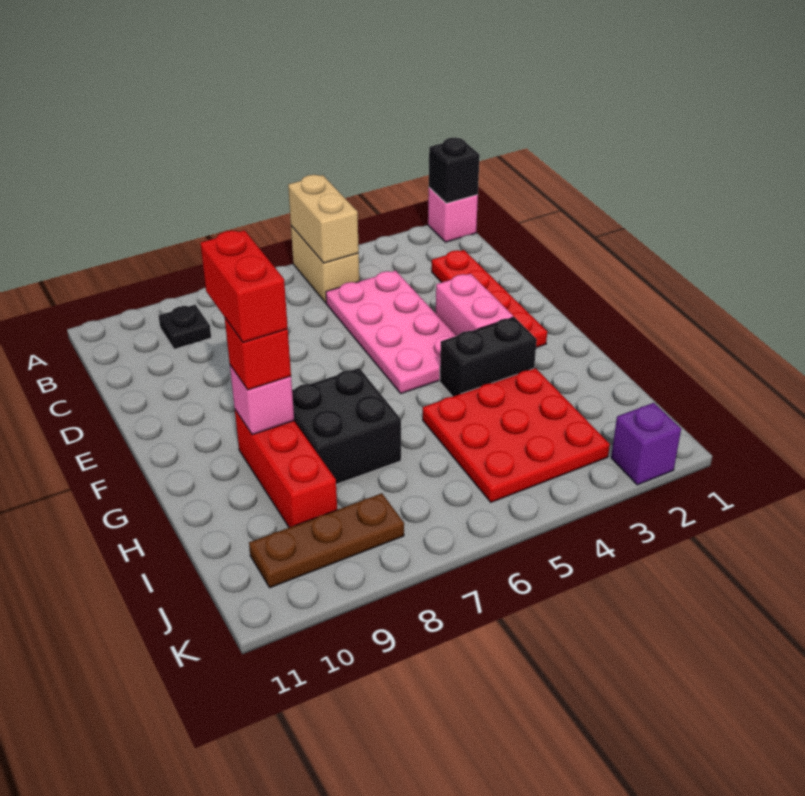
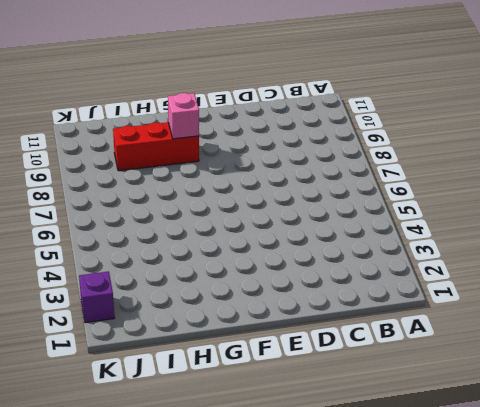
none -> pink 1x1 brick [428,188,478,242]
none -> tan 1x2 brick [291,226,359,303]
none -> black 1x1 plate [159,305,211,349]

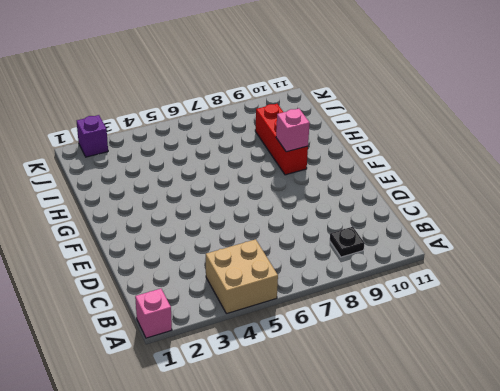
tan 2x2 brick [206,239,278,314] -> tan 1x2 brick [291,226,359,303]
none -> red 1x4 plate [432,250,547,348]
none -> pink 2x4 plate [326,271,456,393]
none -> pink 1x2 brick [436,274,513,336]

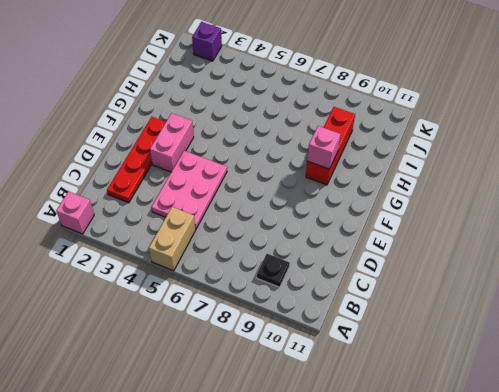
pink 2x3 plate [151,151,227,229] -> pink 2x4 plate [326,271,456,393]
none -> black 1x2 brick [440,317,537,397]
none -> black 2x2 brick [292,368,401,484]
none -> red 3x3 plate [423,368,610,502]

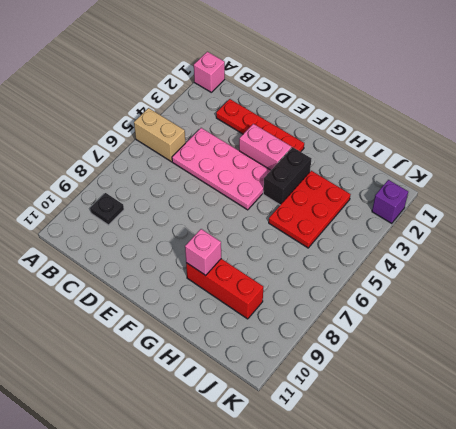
red 2x3 plate [269,171,351,248] -> red 3x3 plate [423,368,610,502]
none -> black 2x2 brick [292,368,401,484]
none -> brown 1x3 plate [249,493,404,588]
none -> black 1x1 brick [429,138,480,203]

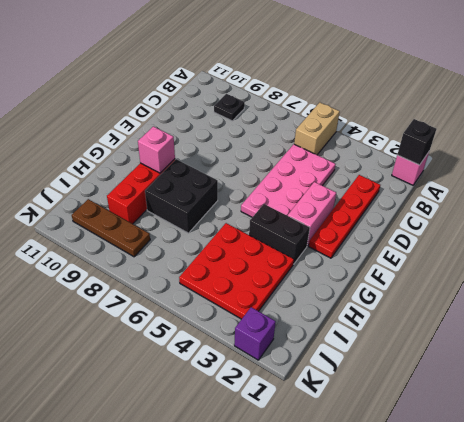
none -> tan 1x2 brick [288,175,359,263]
none -> red 1x1 brick [225,318,291,390]
none -> red 1x2 brick [200,230,288,342]

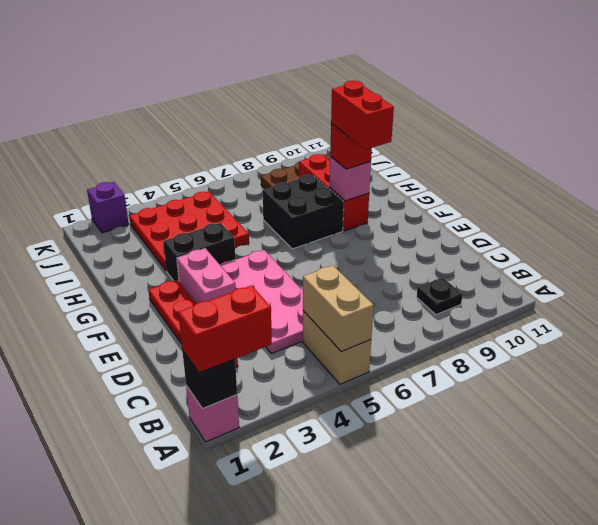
red 1x2 brick [178,285,272,373] -> none

